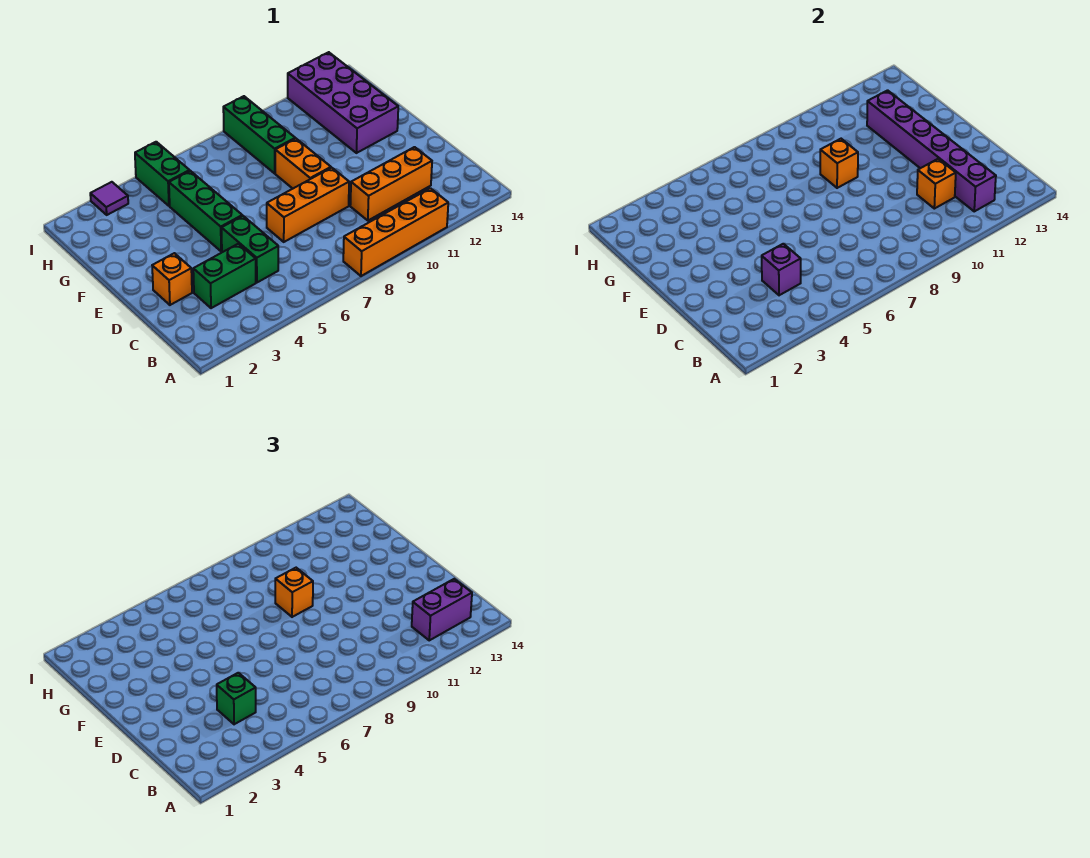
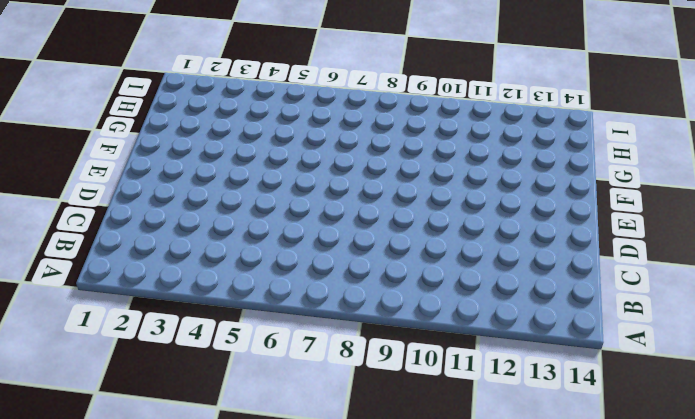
none -> orange 1x4 brick [343,188,448,276]
none -> green 1x2 brick [193,244,256,308]
none -> green 1x2 brick [222,216,278,282]

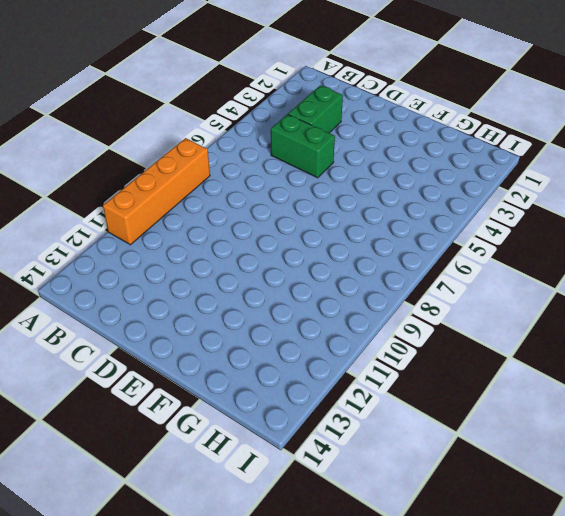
none -> orange 1x3 brick [350,147,432,220]
none -> orange 1x1 brick [152,253,192,305]
none -> orange 1x3 brick [267,168,349,242]

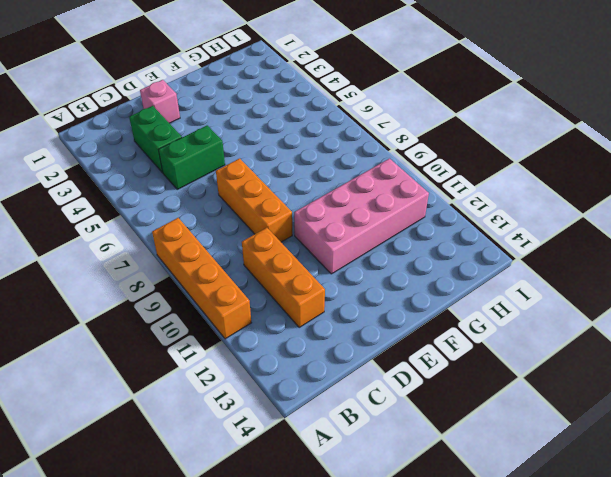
pink 1x1 brick [140,80,180,123] -> orange 1x1 brick [152,253,192,305]
pink 2x4 brick [294,159,429,274] -> none
none -> green 1x3 brick [169,171,242,251]
none -> orange 1x2 brick [275,139,331,189]
none -> purple 2x4 brick [288,52,398,153]

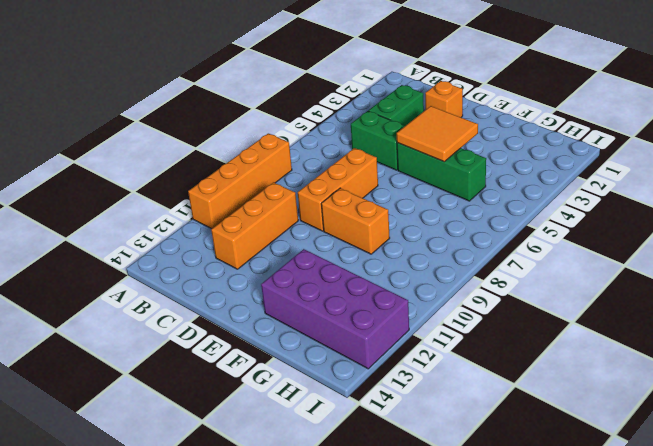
orange 2x2 tile [397,106,478,162] -> none
none -> green 1x3 brick [223,96,295,173]
none -> green 1x2 brick [135,142,190,206]
none -> purple 1x1 tile [90,182,128,215]

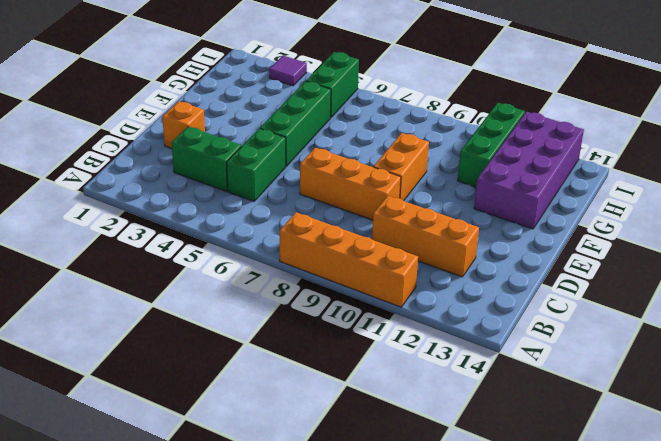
green 1x3 brick [458,103,525,187] -> green 1x3 brick moved to [223,96,295,173]
none -> purple 1x6 brick [867,90,996,211]
none -> purple 1x1 brick [762,244,801,295]
none -> orange 1x1 brick [917,159,956,209]

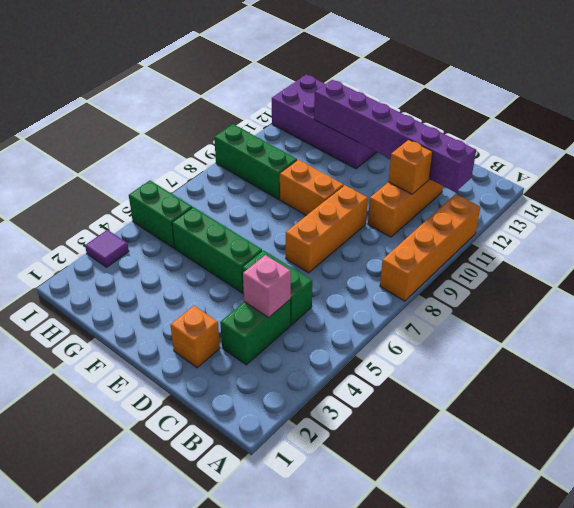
pink 1x1 brick [243,255,291,317] -> purple 1x1 brick [762,244,801,295]
none -> orange 1x1 brick [820,139,858,188]
none -> purple 1x2 brick [412,579,472,640]
none -> green 1x1 brick [217,673,256,724]

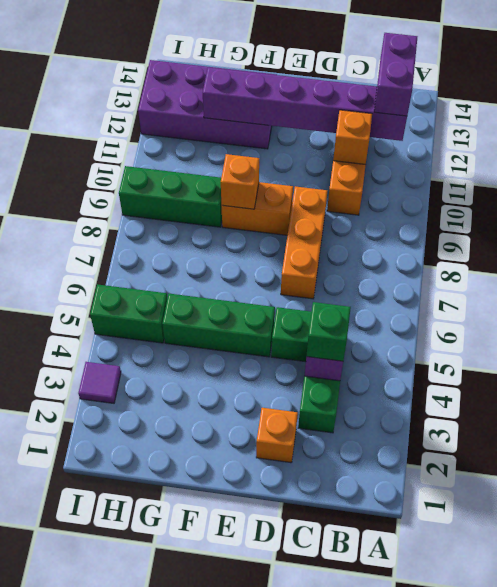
none -> orange 1x4 brick [343,188,448,276]
none -> orange 1x1 brick [275,568,313,617]

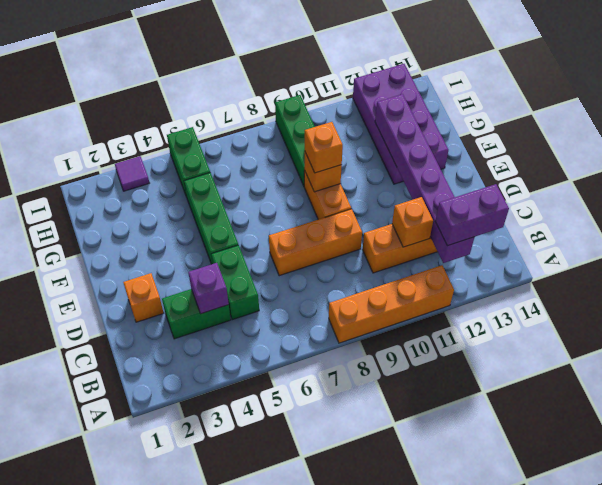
none -> green 1x1 brick [217,673,256,724]

